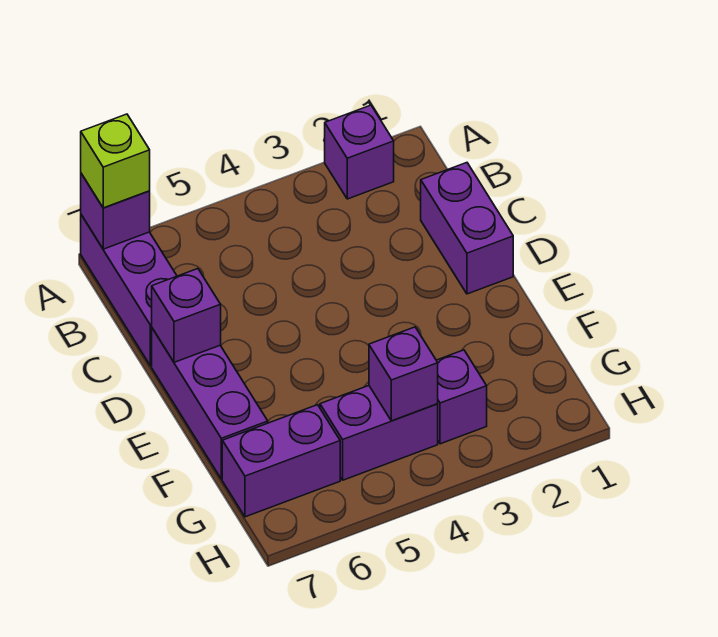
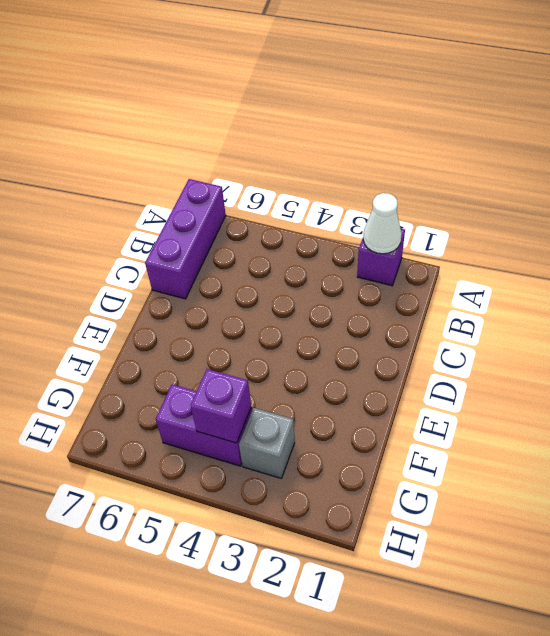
white 1x1 cone [363,193,402,254] -> none
grey 1x1 brick [239,408,295,478] -> purple 1x1 brick [436,350,487,444]
none -> purple 1x2 brick [421,163,513,294]
none -> purple 1x3 brick [152,328,268,479]

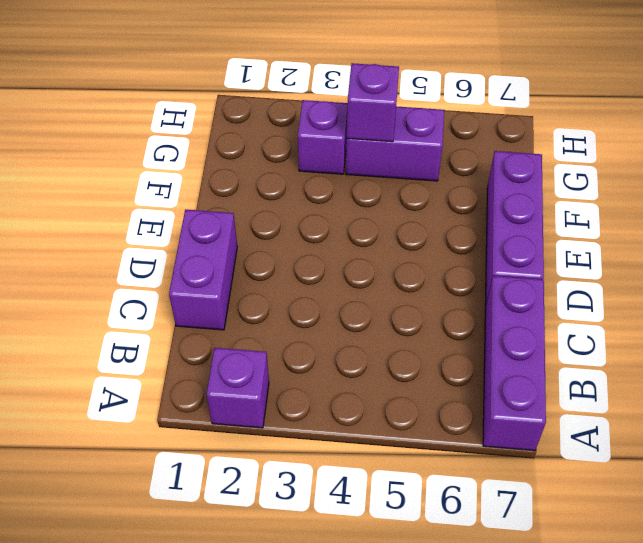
none -> purple 1x2 brick [222,405,340,517]
none -> purple 1x1 brick [81,174,150,249]

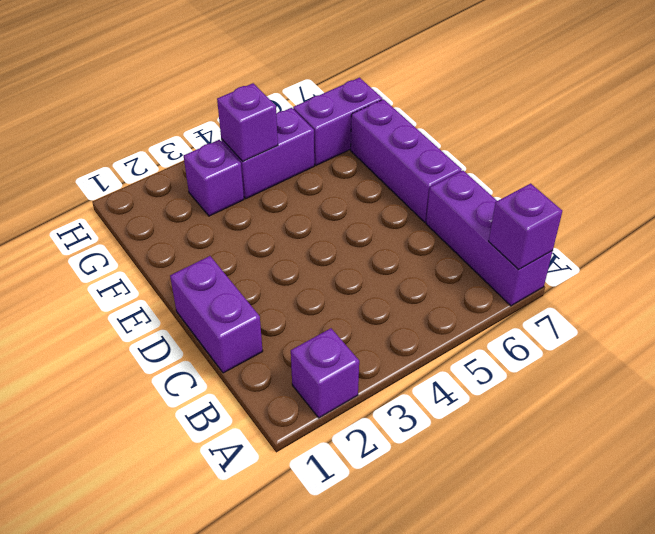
none -> purple 1x1 brick [152,269,221,362]
none -> lime 1x1 brick [81,114,150,208]

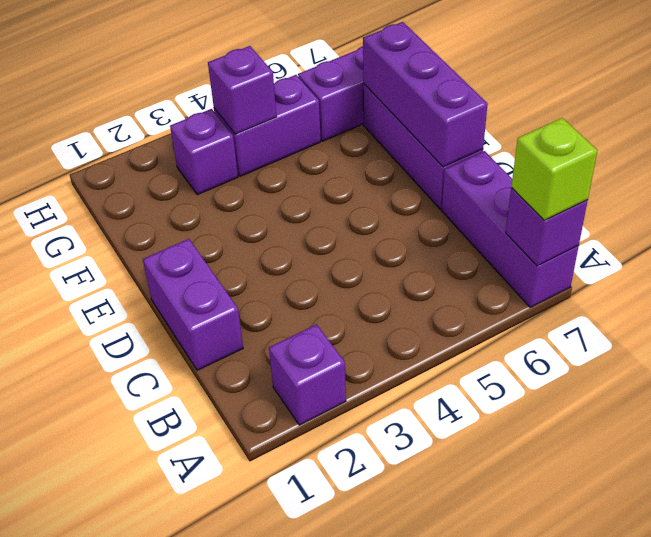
purple 1x3 brick [363,22,488,167] -> purple 1x1 brick [152,269,221,362]

